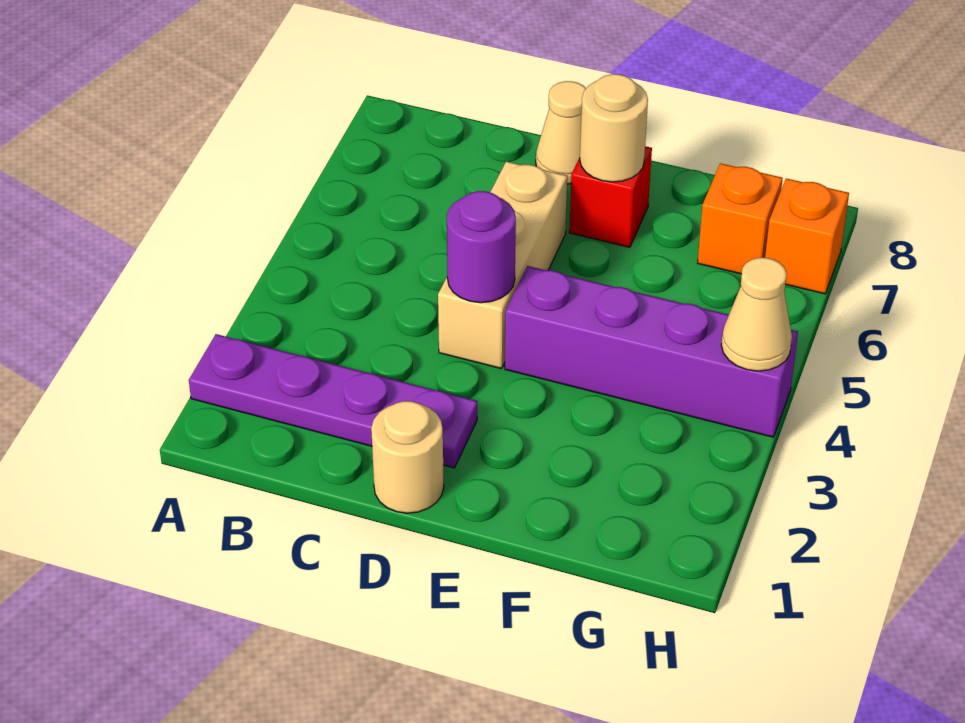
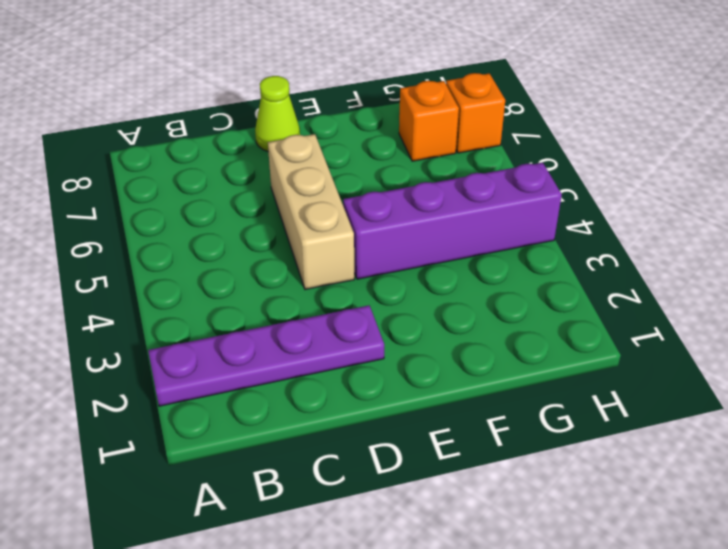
lime 1x1 cone [255,76,300,151] -> tan 1x1 cone [536,81,586,184]
none -> tan 1x1 round brick [371,401,444,513]
none -> red 1x1 brick [569,146,652,247]

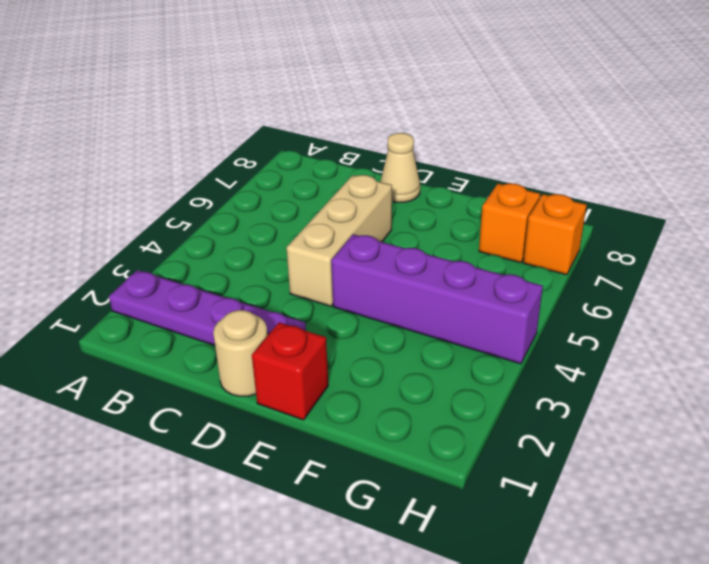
red 1x1 brick [252,322,328,420] -> red 1x1 brick moved to [569,146,652,247]
none -> purple 1x1 round brick [447,191,516,303]
none -> tan 1x1 round brick [580,74,648,182]

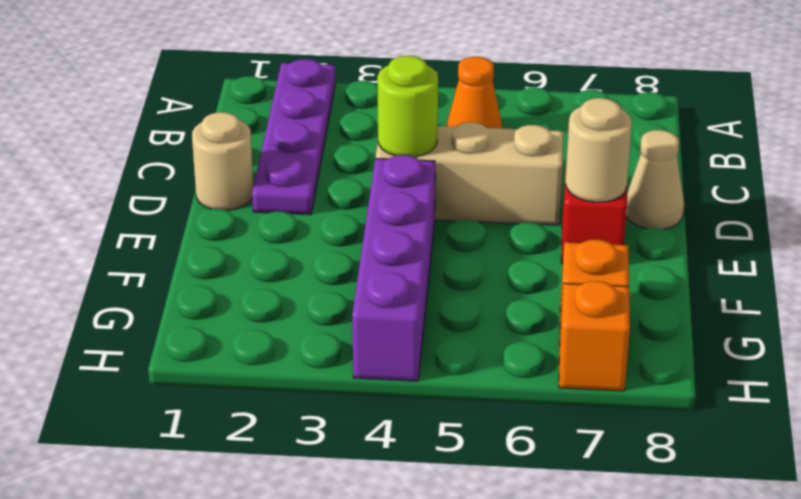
orange 1x1 cone [447,57,503,128] -> none
lime 1x1 round brick [377,56,438,157] -> purple 1x1 round brick [447,191,516,303]
none -> tan 1x1 cone [721,258,792,371]

